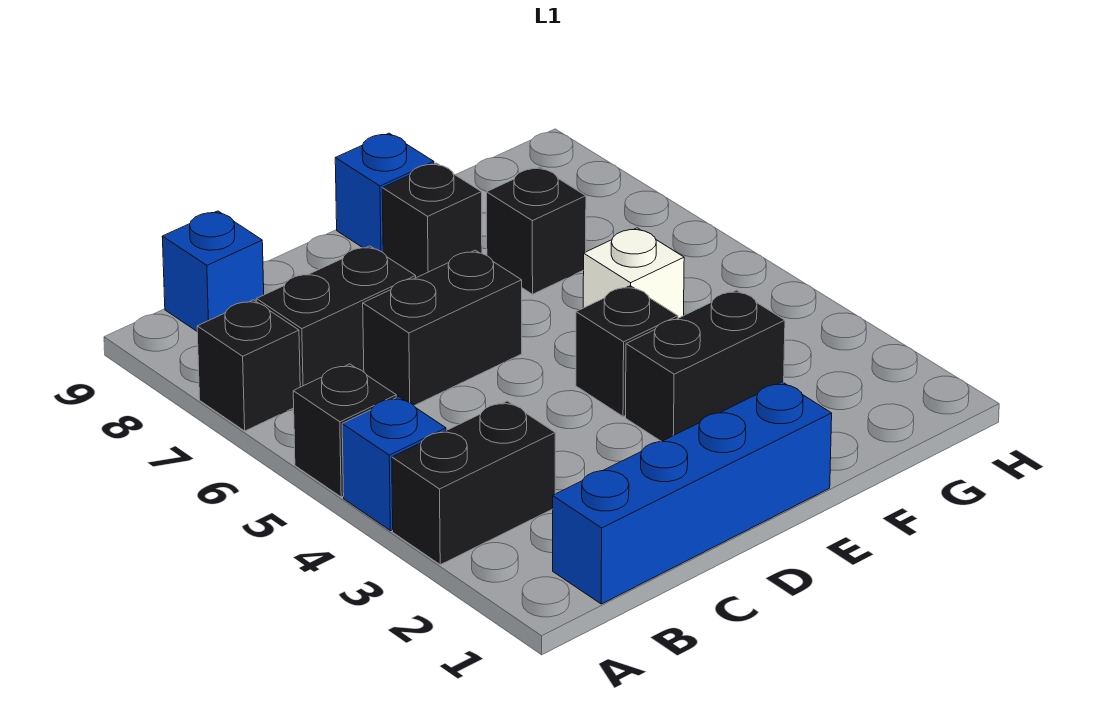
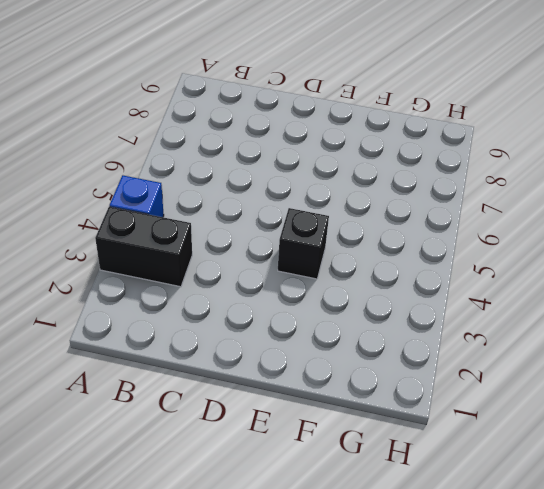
none -> black 1x1 brick [293,364,396,497]
none -> black 1x1 brick [197,300,300,431]
none -> blue 1x4 brick [553,382,832,604]

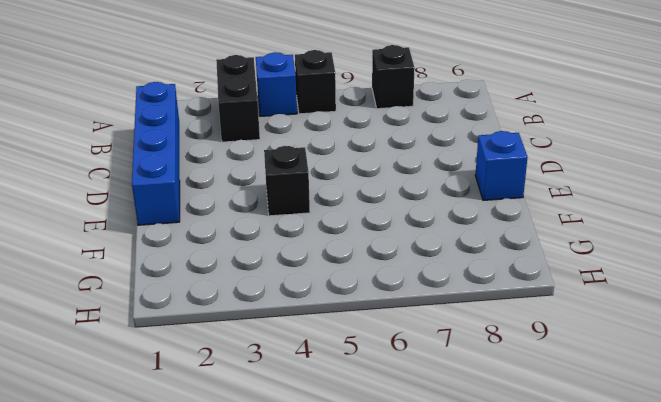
none -> black 1x2 brick [256,246,416,387]
none -> blue 1x1 brick [162,211,264,331]
none -> black 1x2 brick [363,250,522,406]

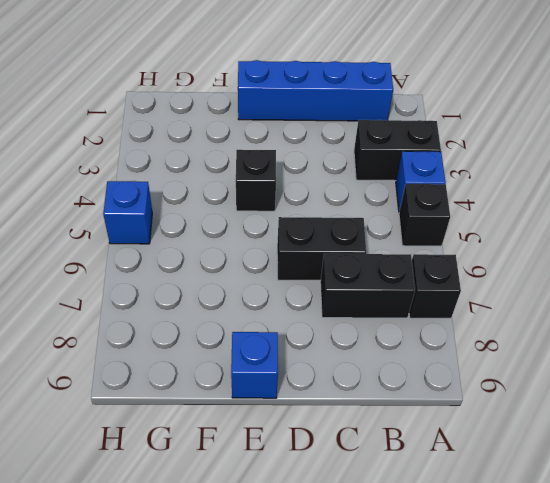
blue 1x1 brick [103,181,152,244] -> blue 1x1 brick moved to [162,211,264,331]
none -> black 1x2 brick [626,290,785,442]
none -> black 1x1 brick [382,163,482,278]
none -> white 1x1 brick [583,228,684,318]

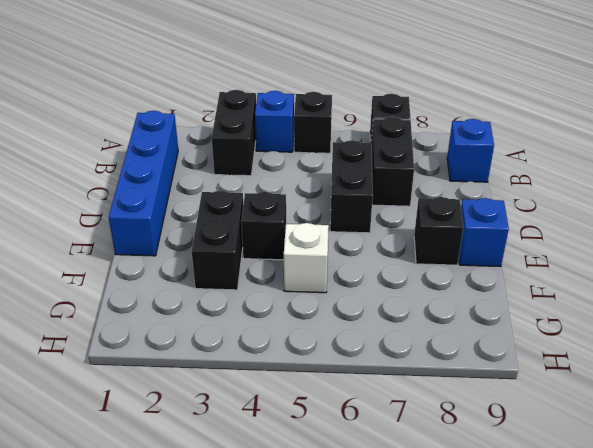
none -> black 1x1 brick [487,167,586,294]

